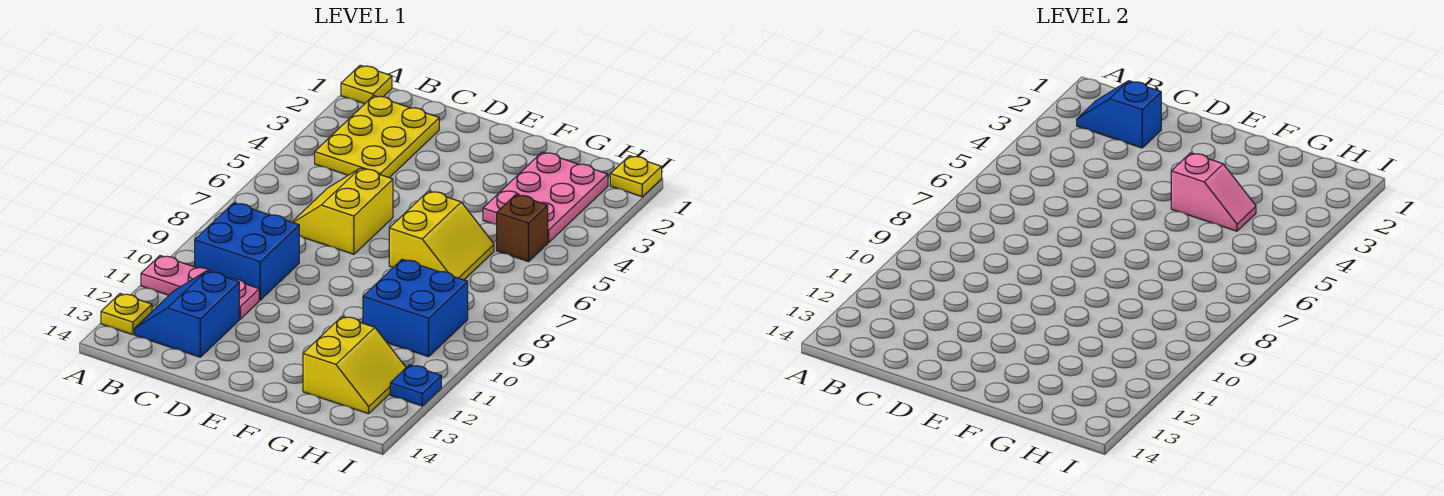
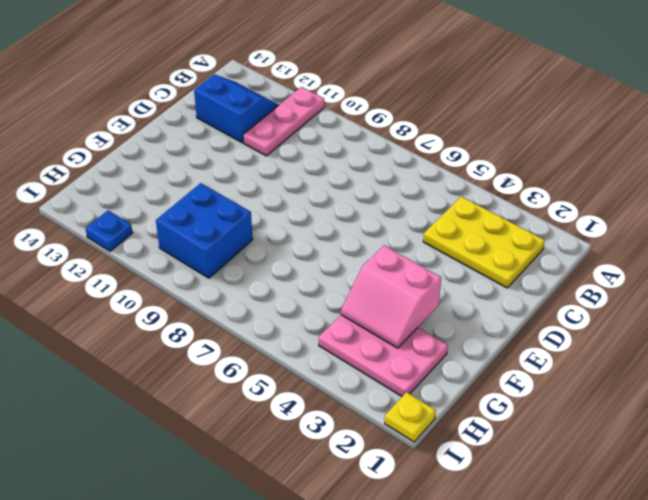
pink 2x2 slope [341,246,441,348] -> pink 1x2 slope [1171,153,1256,231]
none -> yellow 1x1 plate [341,65,392,104]
none -> yellow 1x1 plate [101,294,152,335]
none -> blue 2x2 brick [195,203,299,300]

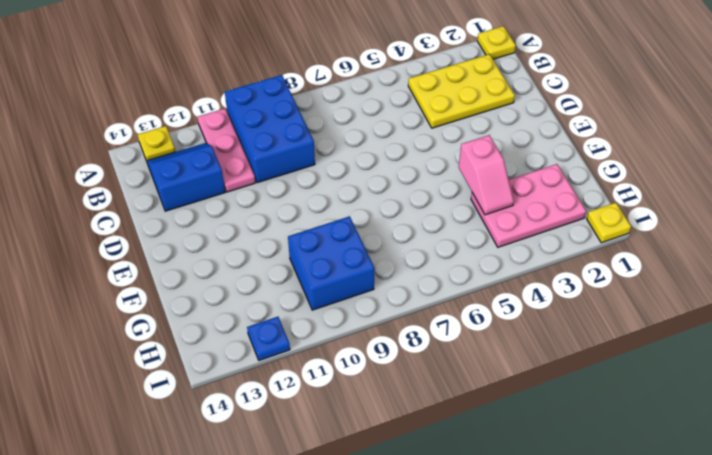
blue 2x3 brick [225,75,315,183] -> blue 2x2 brick [195,203,299,300]
none -> yellow 2x2 slope [292,168,393,254]
none -> yellow 2x2 slope [389,191,494,280]
none -> yellow 2x2 slope [303,316,406,414]

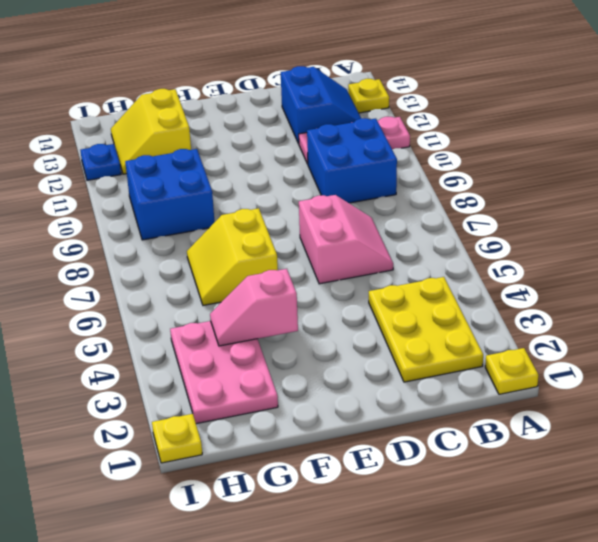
pink 2x2 slope [299,195,393,284] -> yellow 2x2 slope [292,168,393,254]
none -> brown 1x1 brick [497,195,548,262]
none -> blue 1x2 slope [1077,81,1161,148]

